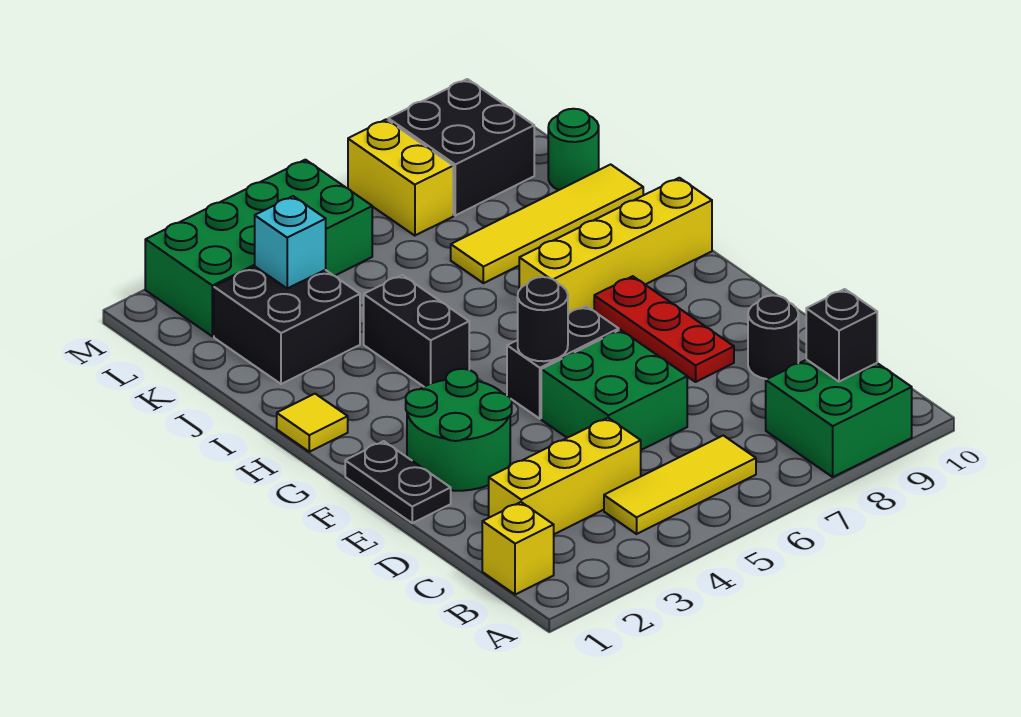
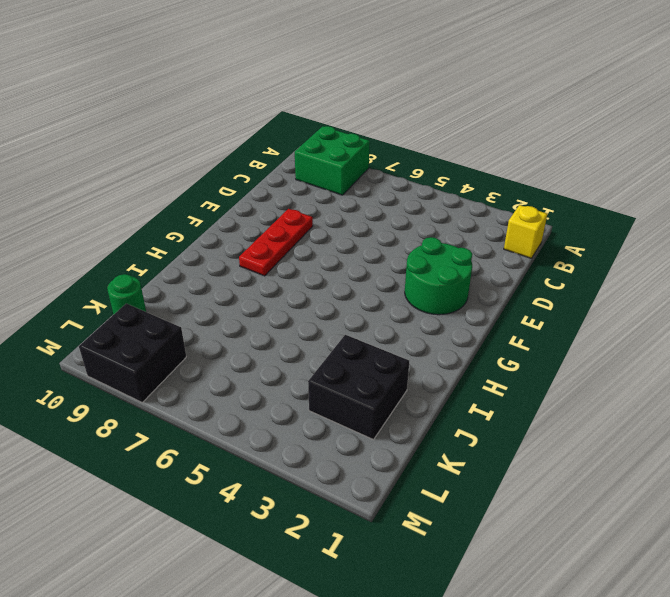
none -> yellow 1x3 tile [604,435,756,534]
none -> yellow 1x3 brick [489,418,641,534]
none -> green 2x2 brick [541,330,687,450]

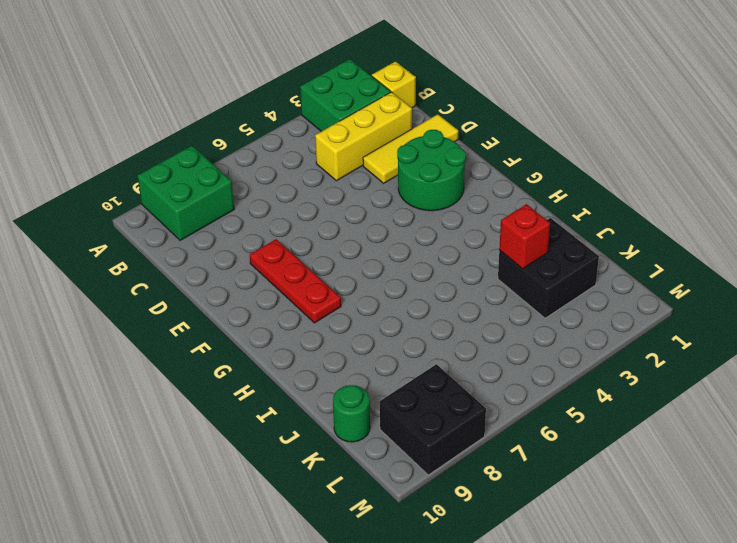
green 2x2 brick [300,59,391,131] -> green 2x2 brick moved to [541,330,687,450]
yellow 1x3 tile [363,114,458,183] -> yellow 1x3 tile moved to [604,435,756,534]
red 1x1 brick [499,204,550,269] -> none
none -> black 1x1 round brick [748,295,798,379]
none -> black 1x2 plate [345,441,451,523]
none -> black 1x2 brick [507,306,619,419]

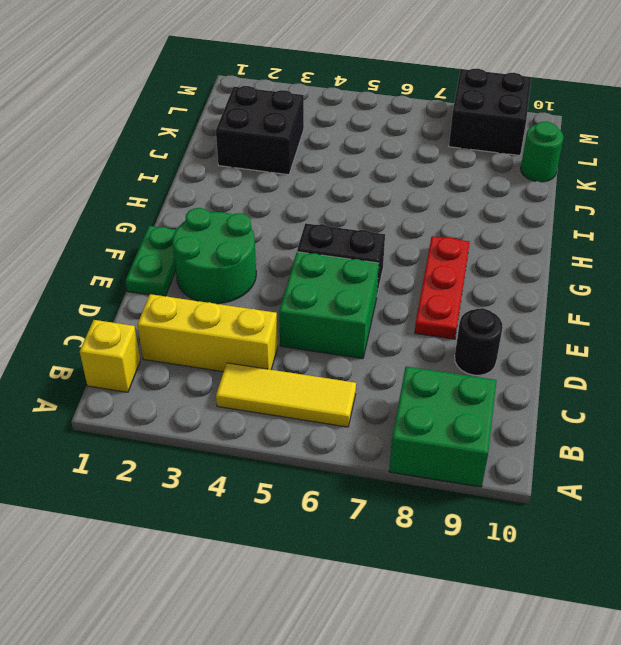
green 1x2 plate [125,226,176,296] -> black 1x2 plate [345,441,451,523]
none -> yellow 1x1 tile [277,394,348,452]
none -> black 1x2 brick [364,275,469,387]
none -> yellow 1x4 brick [519,178,712,314]

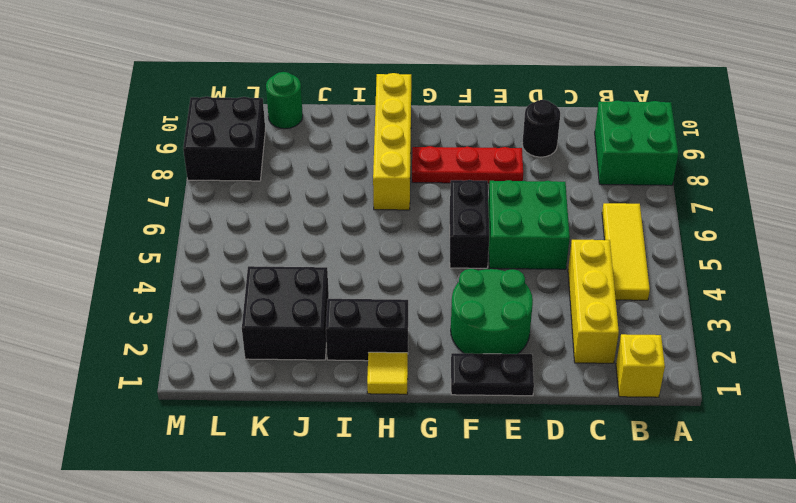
black 1x2 brick [326,299,408,361] -> black 1x2 brick moved to [364,275,469,387]
none -> yellow 1x4 tile [451,164,643,283]
none -> green 2x4 brick [145,160,372,336]
none -> yellow 1x2 brick [348,119,453,236]

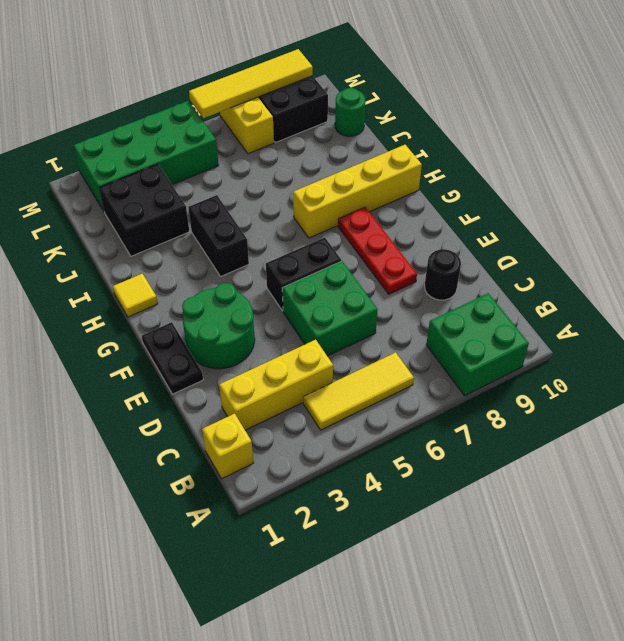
yellow 1x4 tile [189,49,313,118] -> yellow 1x4 tile moved to [451,164,643,283]
none -> black 1x1 brick [806,289,877,382]
none -> black 1x1 round brick [518,277,568,361]
none -> cyan 1x1 brick [255,196,326,288]

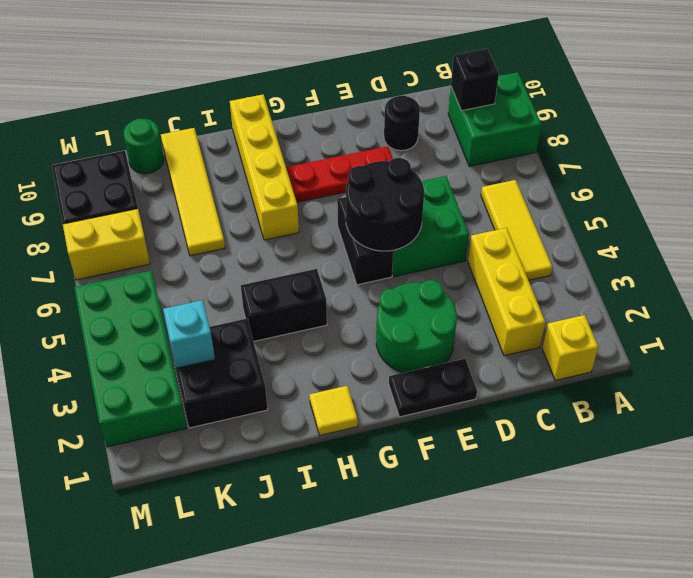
black 2x2 round brick [346,158,424,251] -> black 1x1 round brick [518,277,568,361]

